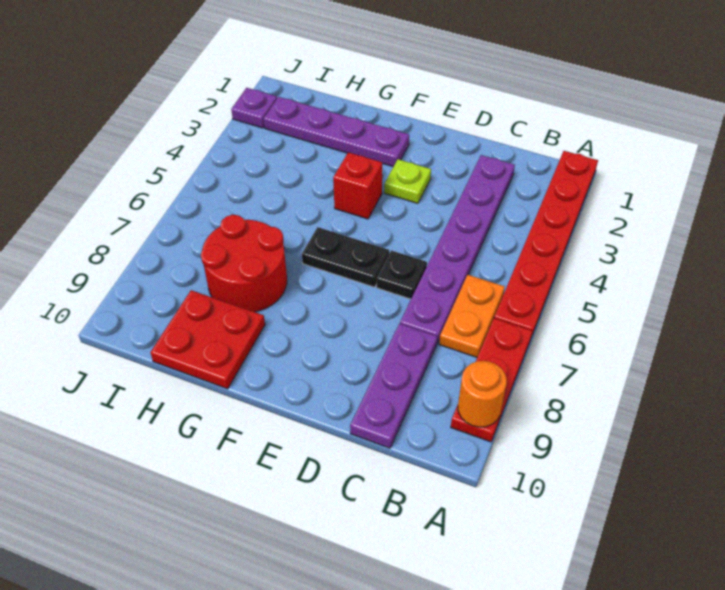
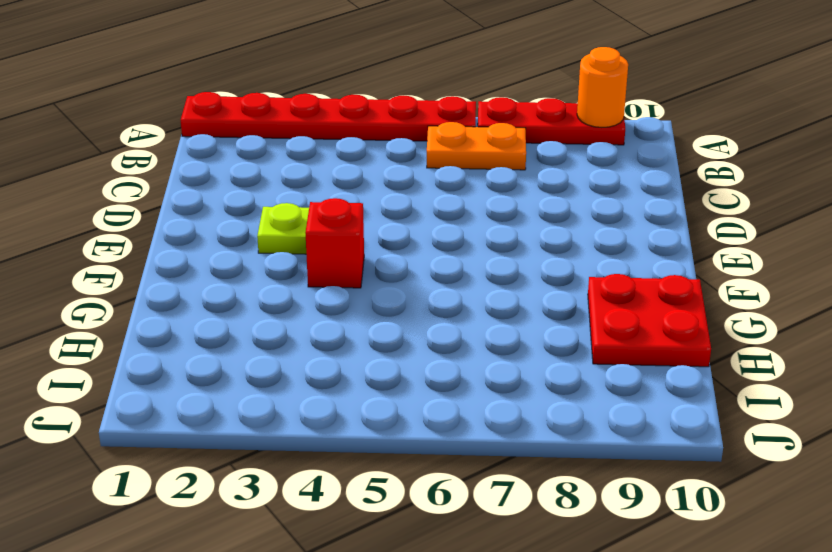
none -> purple 1x6 plate [400,155,515,343]
none -> purple 1x3 plate [350,324,437,448]
none -> black 1x1 plate [377,250,427,299]

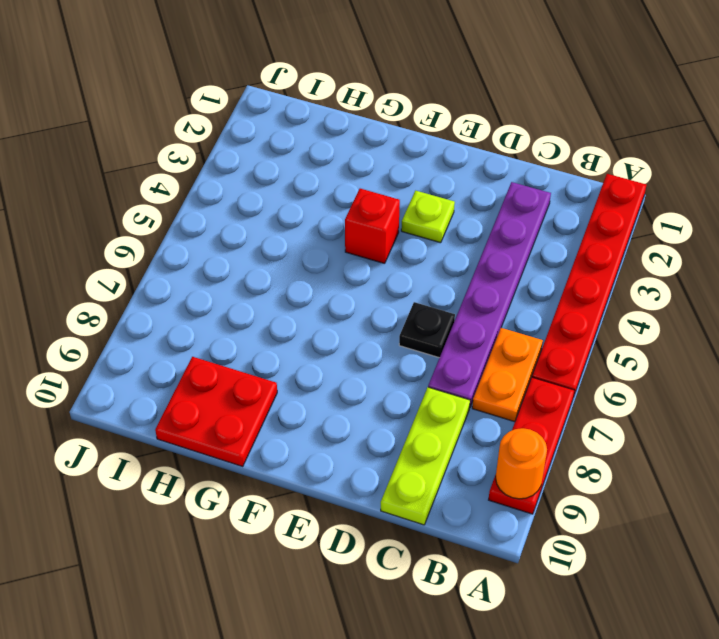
lime 1x3 plate [381,387,470,525] -> purple 1x3 plate [350,324,437,448]
none -> black 1x2 plate [302,227,389,287]
none -> purple 1x4 plate [264,97,409,167]
none -> red 2x2 round brick [201,215,287,312]

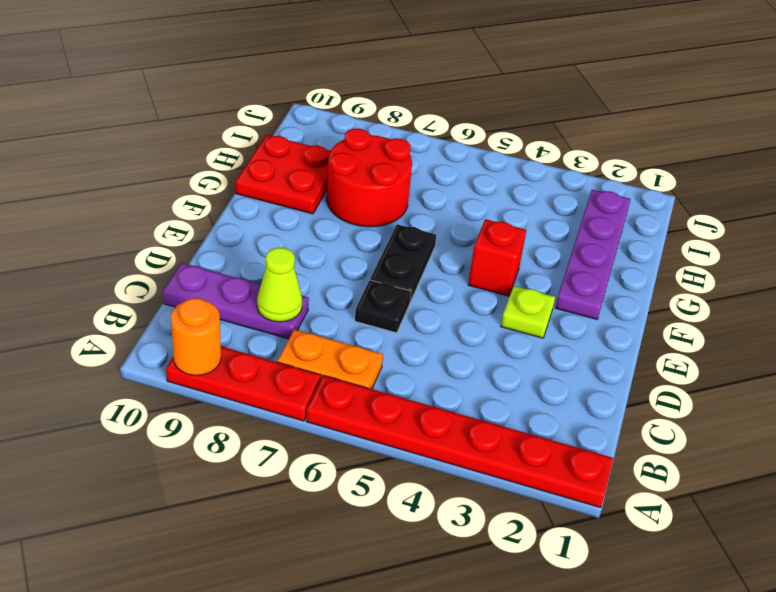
lime 1x1 cone [257,247,302,322] -> none
none -> purple 1x6 plate [400,155,515,343]
none -> purple 1x1 plate [231,88,277,128]

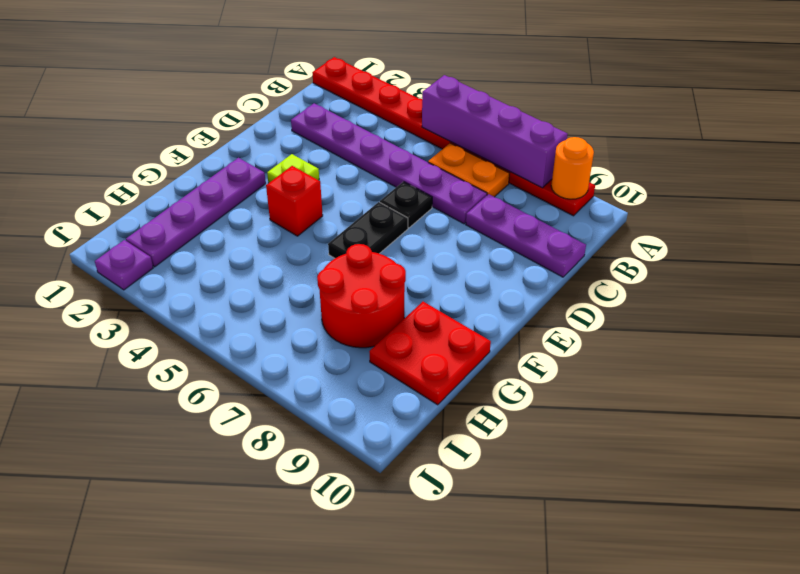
purple 1x4 brick [422,75,568,188] -> none

